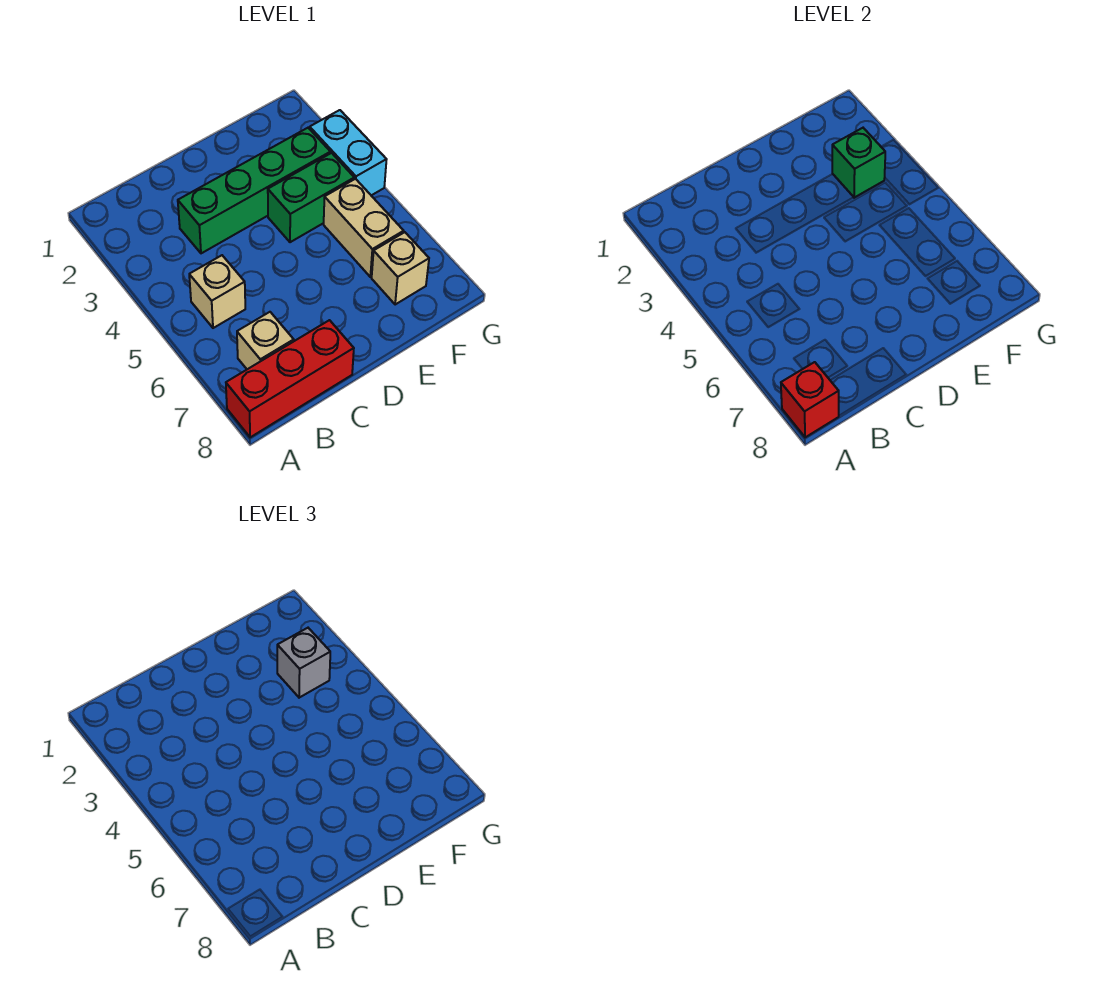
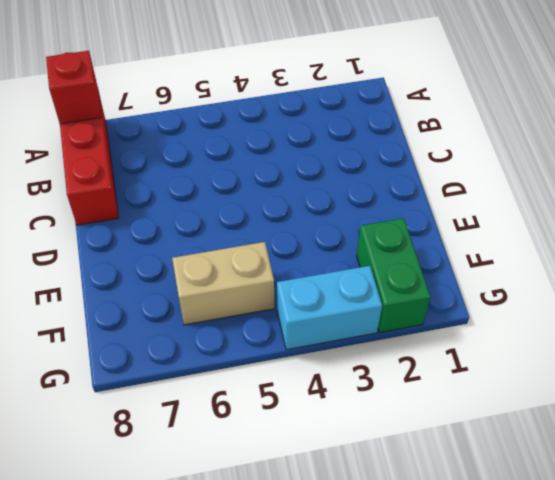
green 1x2 brick [357,218,430,333] -> green 1x2 brick moved to [268,153,354,242]
none -> tan 1x1 brick [189,255,245,328]
none -> tan 1x1 brick [237,312,294,369]

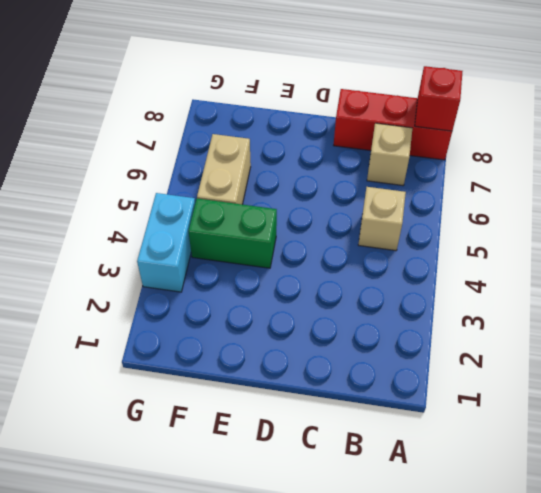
none -> green 1x4 brick [178,128,330,253]
none -> tan 1x1 brick [372,232,429,305]

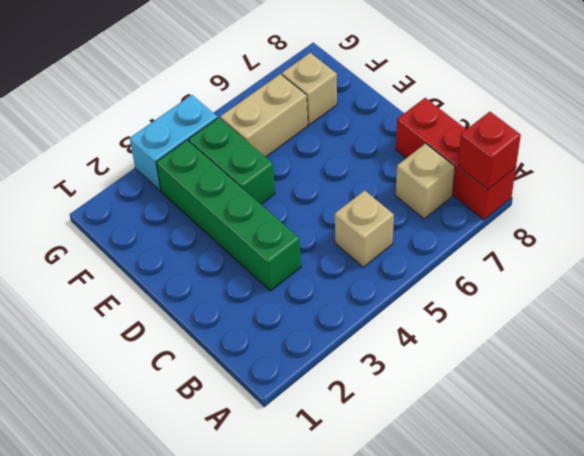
none -> green 1x1 brick [832,128,885,198]
none -> grey 1x1 brick [277,628,330,698]

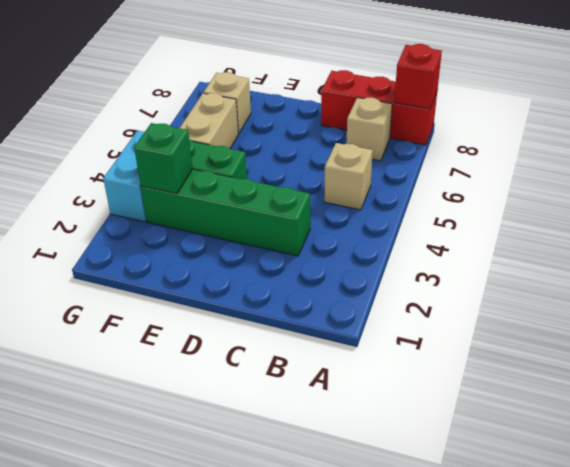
none -> grey 1x1 brick [277,628,330,698]

